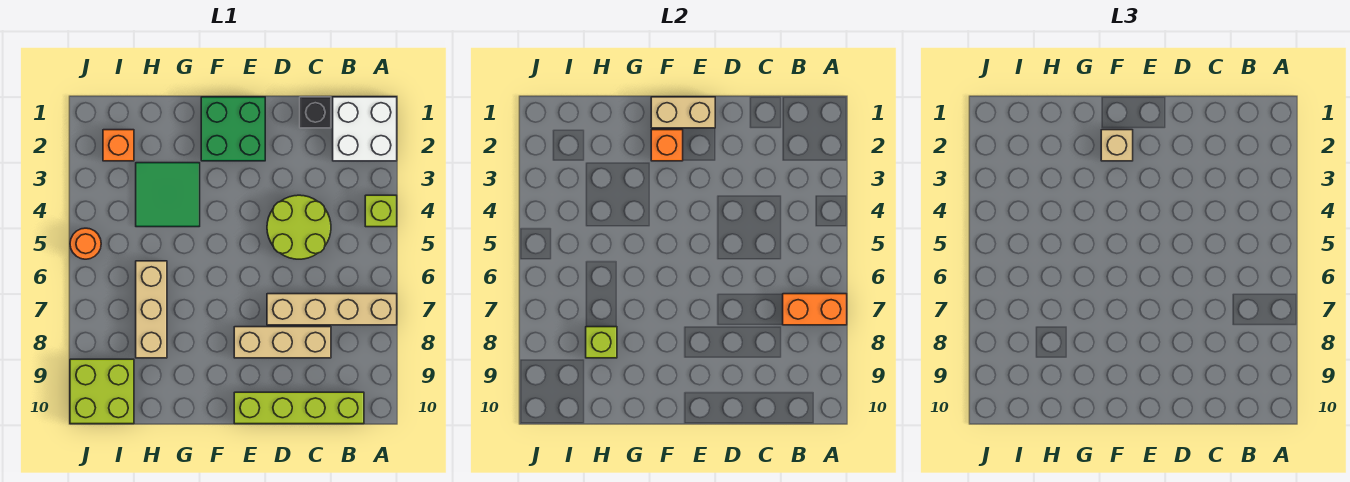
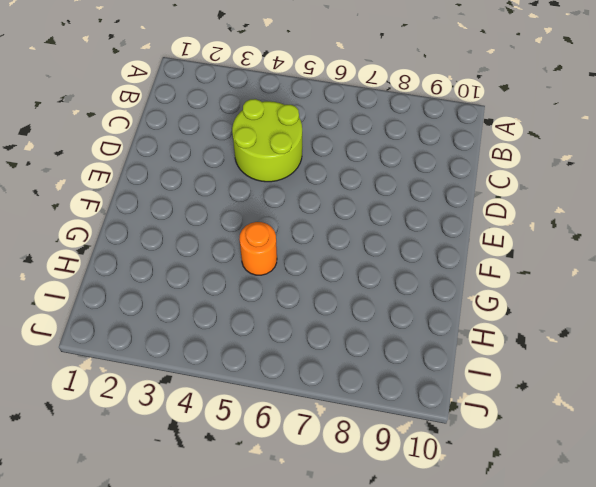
orange 1x1 round brick [239,222,277,275] -> orange 1x1 round brick moved to [70,228,101,259]
none -> white 2x2 brick [333,97,397,161]
none -> lime 1x1 brick [365,195,397,227]
none -> tan 1x4 brick [267,294,397,325]

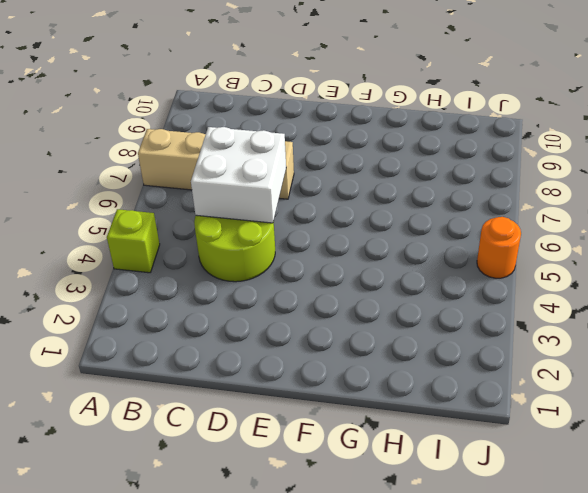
white 2x2 brick [191,127,286,223] -> white 2x2 brick moved to [333,97,397,161]
none -> lime 1x4 brick [234,392,364,424]
none -> black 1x1 brick [300,97,331,128]
none -> tan 1x3 brick [234,327,331,358]

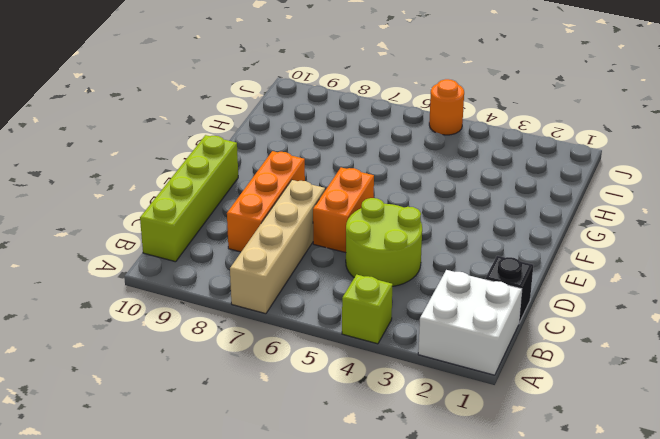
orange 1x3 brick [227,151,305,252] -> tan 1x3 brick [234,327,331,358]
orange 1x2 brick [313,168,374,253] -> orange 1x2 brick moved to [783,294,847,325]
none -> green 2x2 brick [201,97,265,161]
none -> green 2x2 tile [136,163,200,227]
none -> tan 1x3 brick [136,261,167,358]

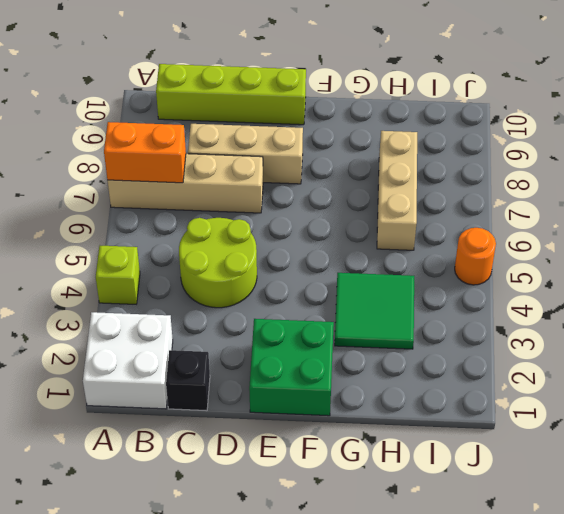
none -> orange 1x1 brick [103,130,134,161]
none -> lime 2x2 brick [70,359,134,424]
none -> tan 1x2 brick [651,97,715,128]

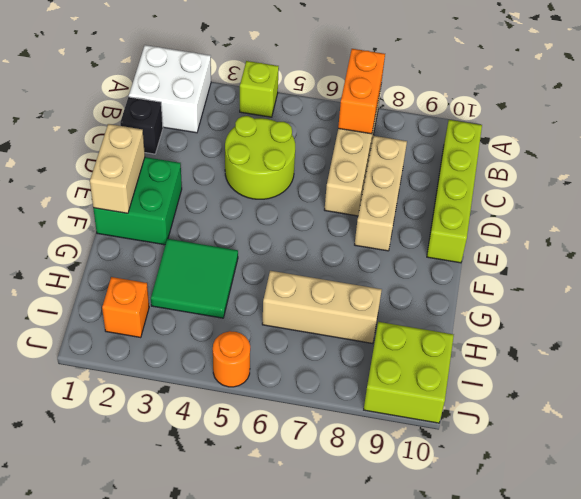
none -> orange 1x1 brick [651,130,683,161]
none -> lime 1x1 brick [586,327,617,358]
none -> tan 1x1 brick [1101,130,1133,161]

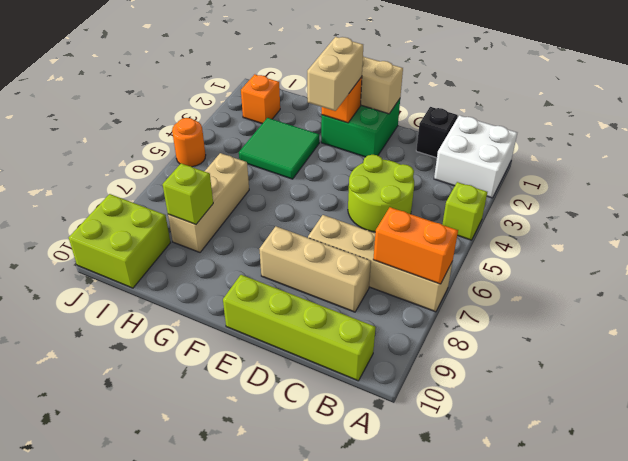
tan 1x2 brick [307,37,363,111] -> tan 1x1 brick [1101,130,1133,161]

